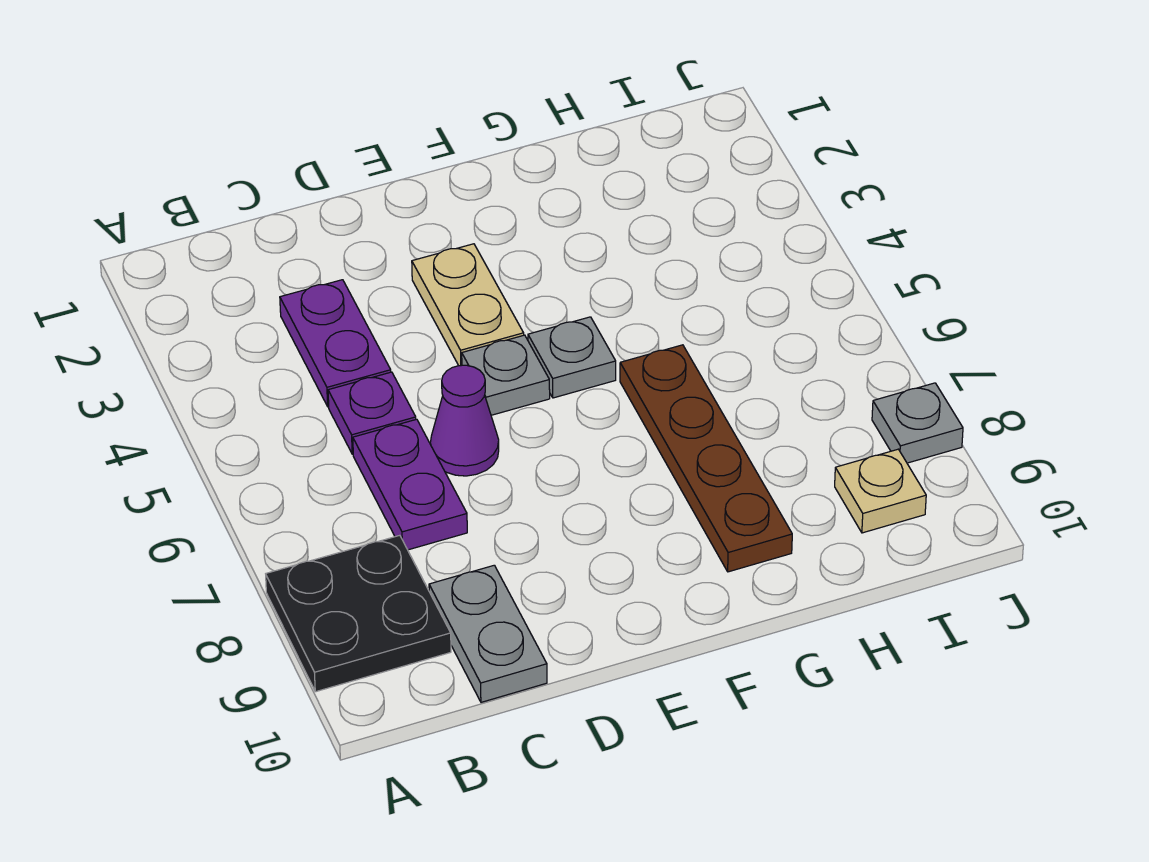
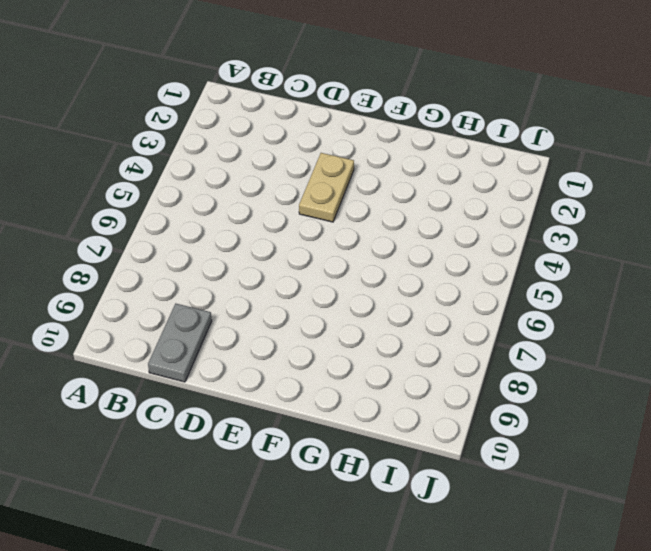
none -> black 2x2 plate [266,535,451,692]
none -> purple 1x2 plate [280,280,391,407]
none -> purple 1x1 plate [328,372,416,454]

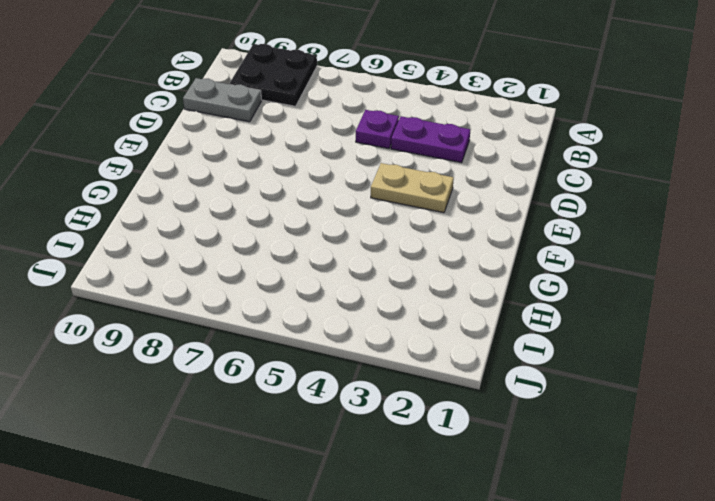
none -> purple 1x2 plate [353,419,467,550]
none -> purple 1x1 cone [430,365,499,476]
none -> grey 1x1 plate [462,335,550,415]

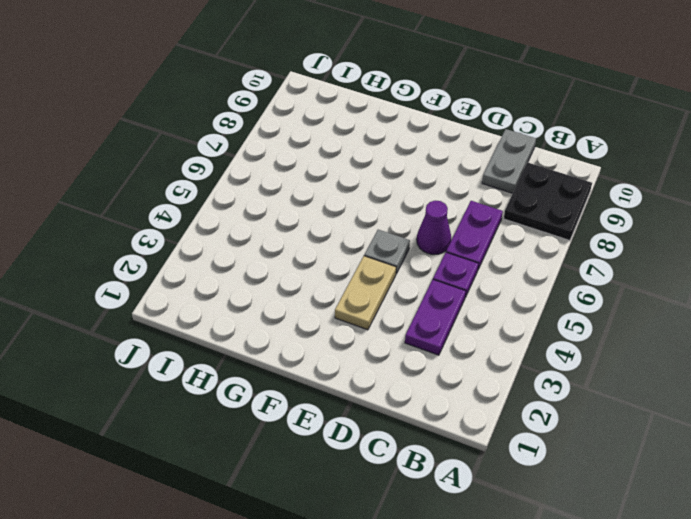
none -> grey 1x1 plate [528,317,616,398]
none -> brown 1x4 plate [620,345,792,572]
none -> tan 1x1 plate [835,449,926,533]

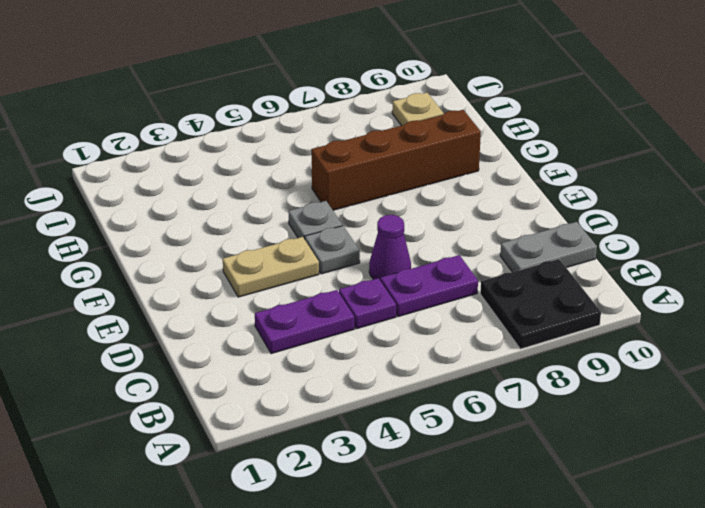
brown 1x4 brick [311,110,481,210] -> brown 1x4 plate [620,345,792,572]
none -> grey 1x1 plate [872,383,963,463]

